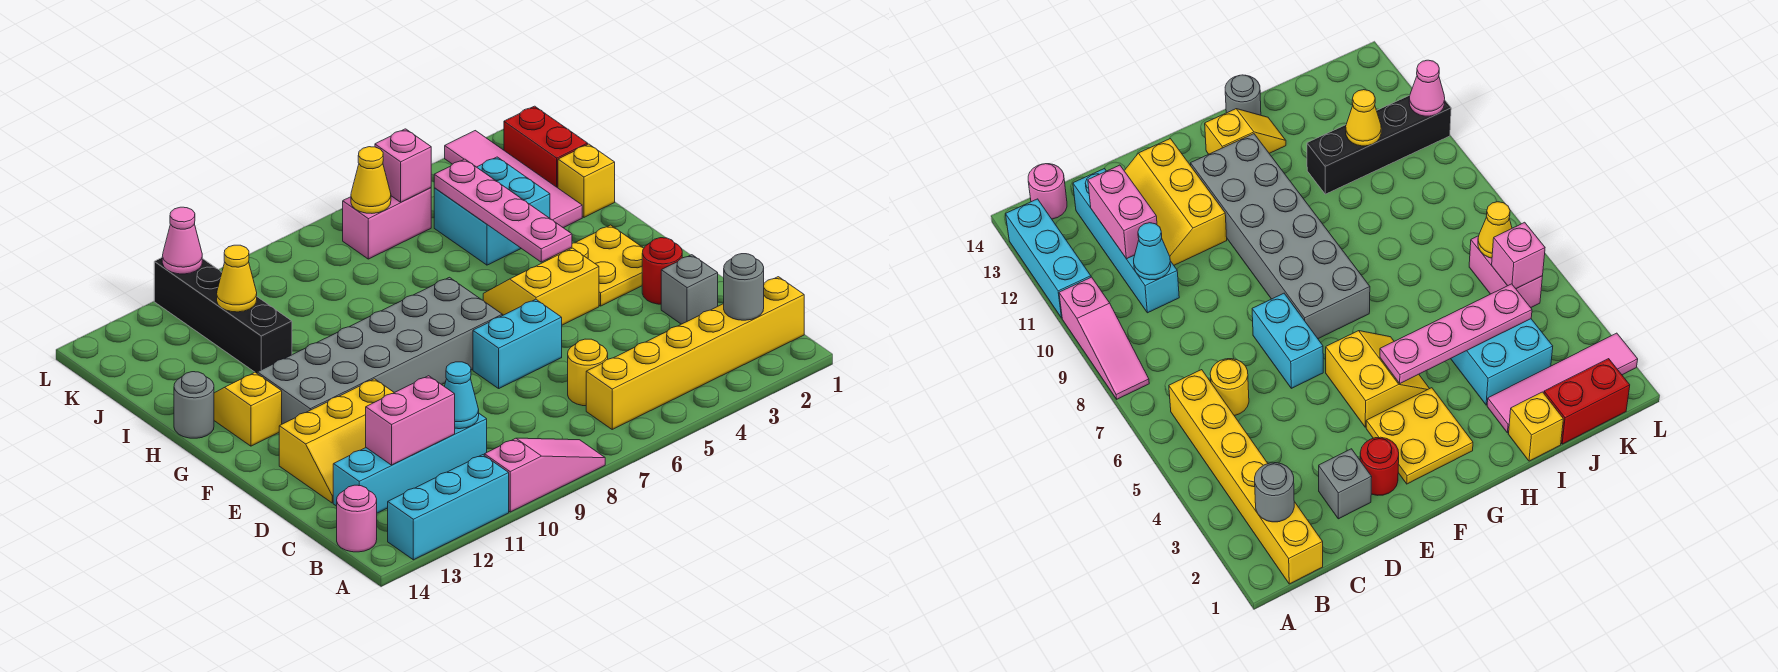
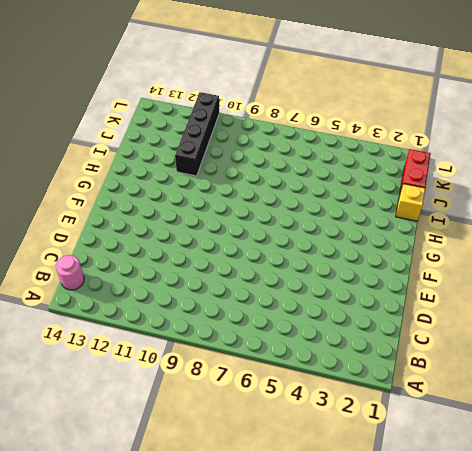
none -> pink 1x3 slope [484,438,605,512]
none -> cyan 1x3 brick [388,455,509,560]
none -> yellow 1x6 brick [586,277,804,429]

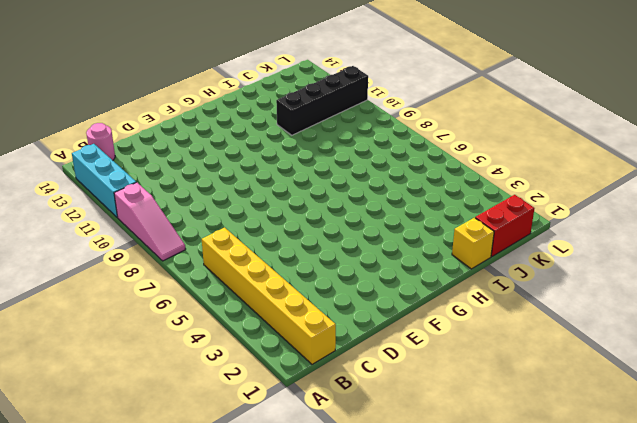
none -> yellow 1x1 round brick [568,339,608,406]
none -> cyan 1x4 brick [333,414,487,513]
none -> grey 1x1 brick [661,255,718,324]

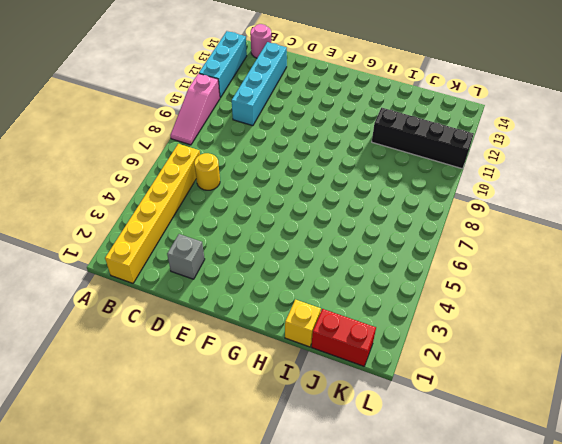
none -> yellow 2x3 slope [279,379,394,503]
none -> red 1x1 round brick [642,238,682,304]
none -> cyan 1x2 brick [473,299,562,388]

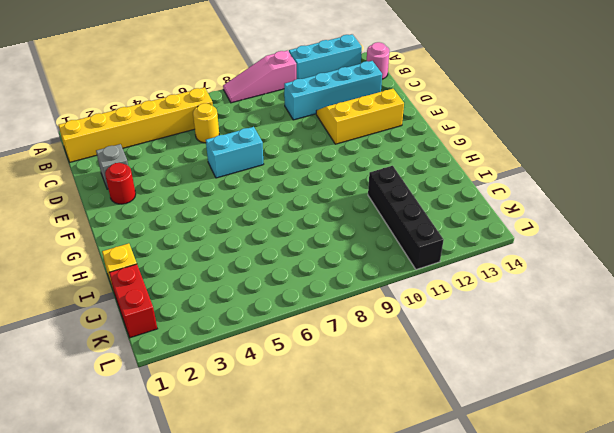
none -> yellow 2x2 plate [548,225,644,306]
none -> yellow 2x2 slope [483,248,599,325]
none -> grey 2x6 brick [257,277,502,424]

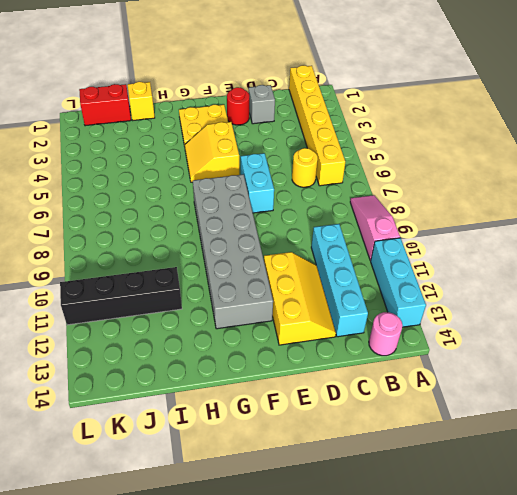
none -> yellow 1x2 slope [214,372,282,446]
none -> grey 1x1 round brick [174,372,214,438]
none -> pink 1x4 tile [445,131,582,228]

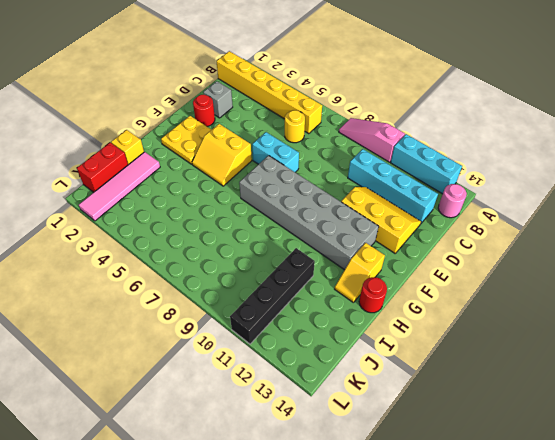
red 1x1 round brick [359,277,387,313] -> grey 1x1 round brick [174,372,214,438]
none -> cyan 2x2 brick [434,157,550,265]
none -> pink 1x2 brick [343,188,431,259]
none -> grey 1x1 round brick [724,254,764,320]

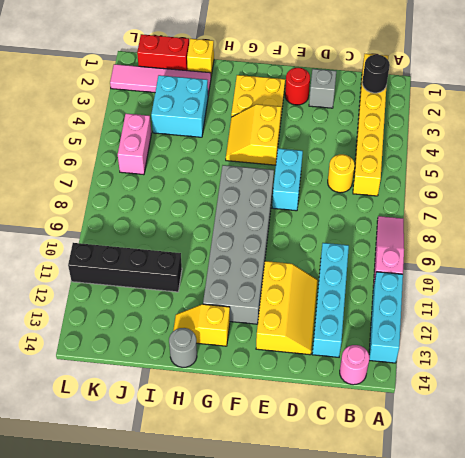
black 1x1 round brick [362,55,390,93] -> grey 1x1 round brick [724,254,764,320]
none -> cyan 1x1 cone [444,362,479,429]
none -> pink 1x2 brick [366,376,455,465]
none -> pink 1x4 plate [434,159,572,262]

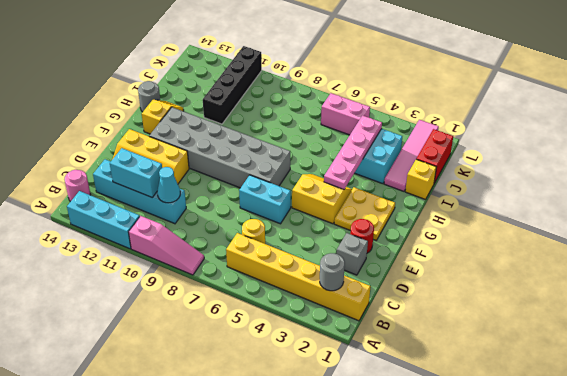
cyan 1x2 brick [110,148,162,197] -> pink 1x2 brick [366,376,455,465]
none -> yellow 1x1 cone [217,245,257,312]
none -> pink 1x1 brick [375,129,431,202]
none -> yellow 1x1 cone [351,147,391,213]

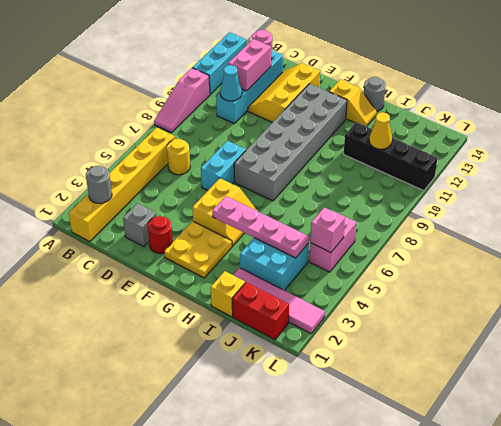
none -> yellow 1x1 cone [351,147,391,213]
none -> pink 1x1 cone [162,207,202,274]

